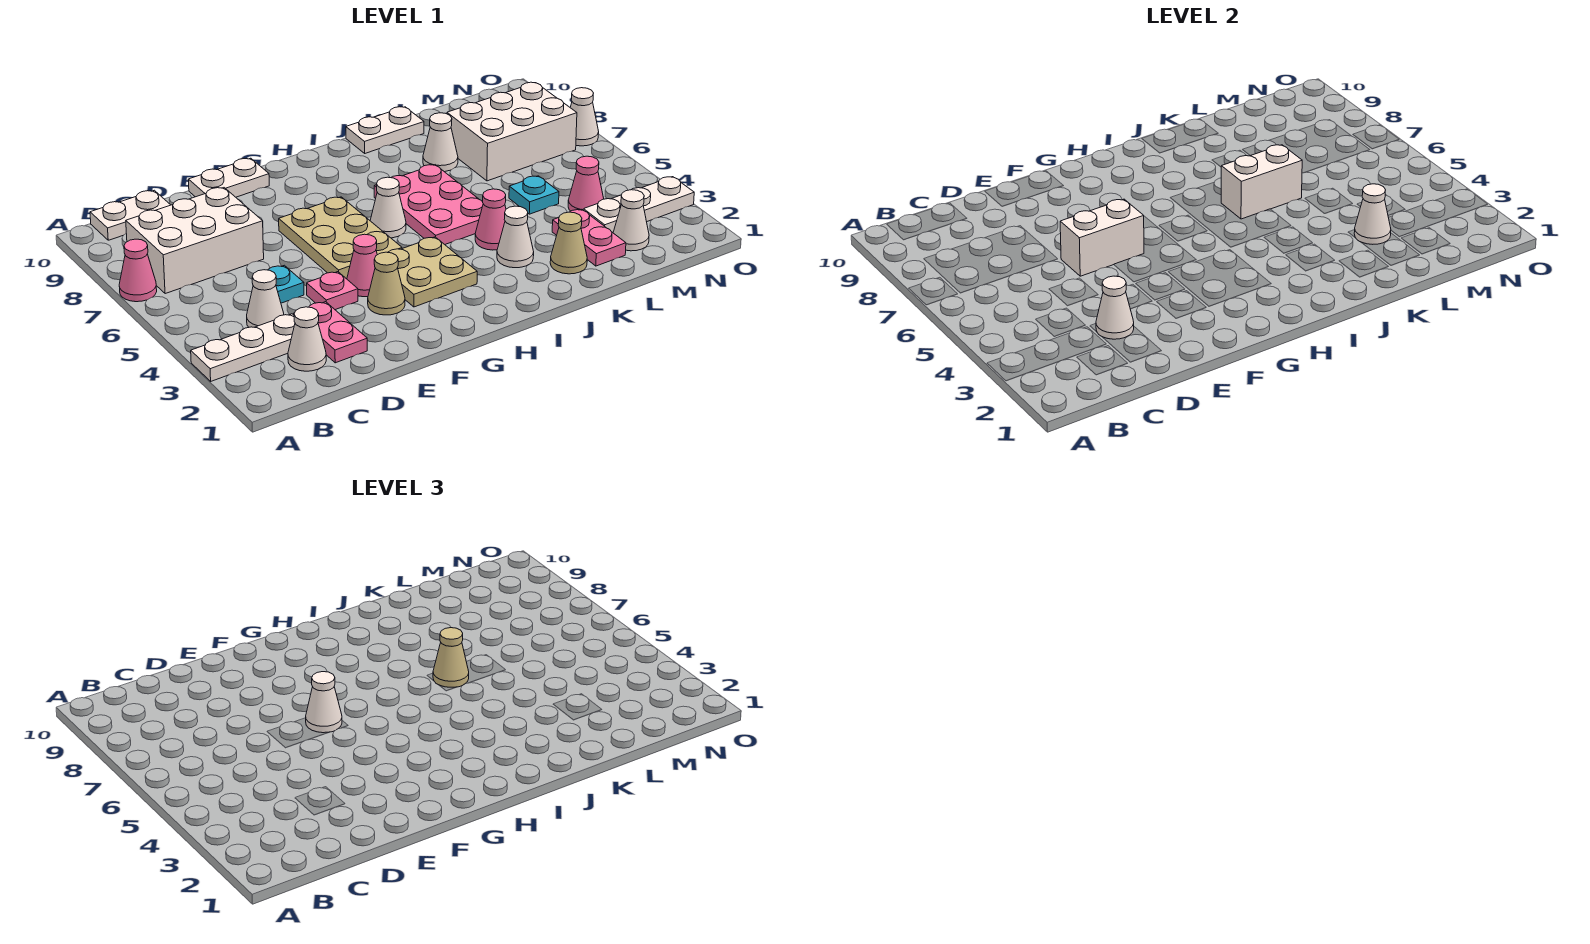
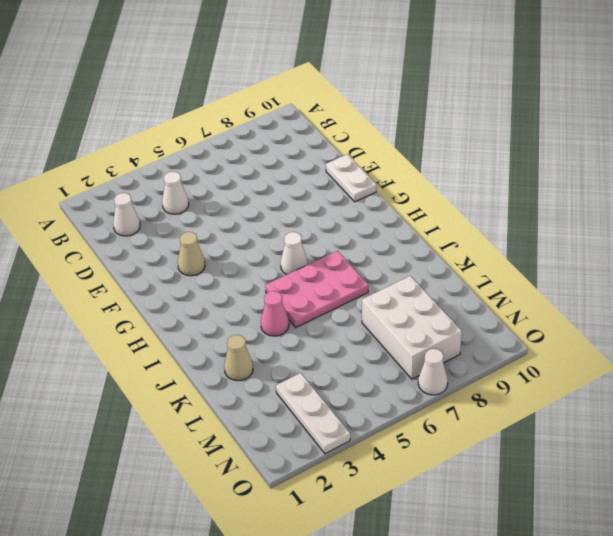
none -> white 1x3 plate [191,314,295,381]
none -> pink 1x1 cone [119,239,157,302]
none -> white 2x3 brick [126,188,264,294]
none -> white 1x2 plate [90,190,170,240]

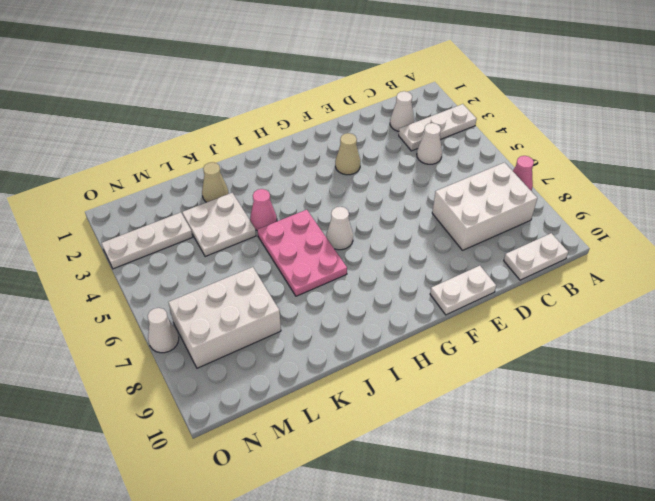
white 2x2 plate [182,193,256,257] -> pink 1x2 plate [552,209,626,266]
none -> pink 1x2 plate [309,302,367,363]
none -> cyan 1x1 plate [268,265,304,303]
none -> pink 1x1 plate [307,272,358,310]
none -> pink 1x1 cone [347,234,377,297]

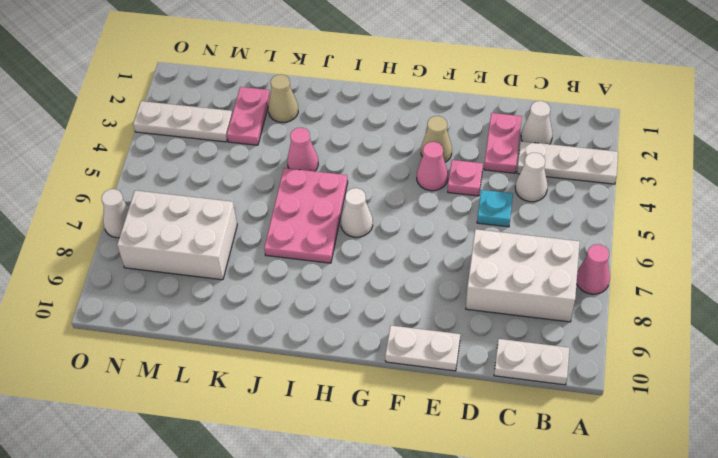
none -> tan 2x3 plate [279,197,402,279]
none -> tan 2x2 plate [388,237,477,307]
none -> white 1x1 cone [497,206,534,268]
none -> white 1x2 plate [346,107,424,153]

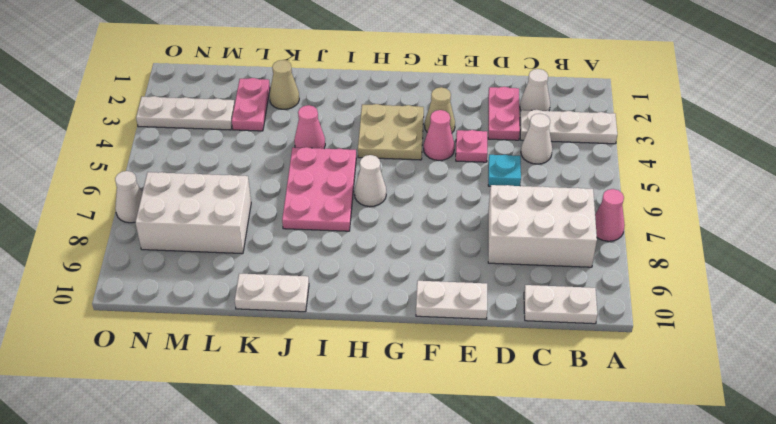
none -> tan 2x3 plate [279,197,402,279]
none -> white 1x1 cone [497,206,534,268]
none -> white 1x1 cone [423,113,458,172]
none -> cyan 1x1 plate [509,176,559,214]

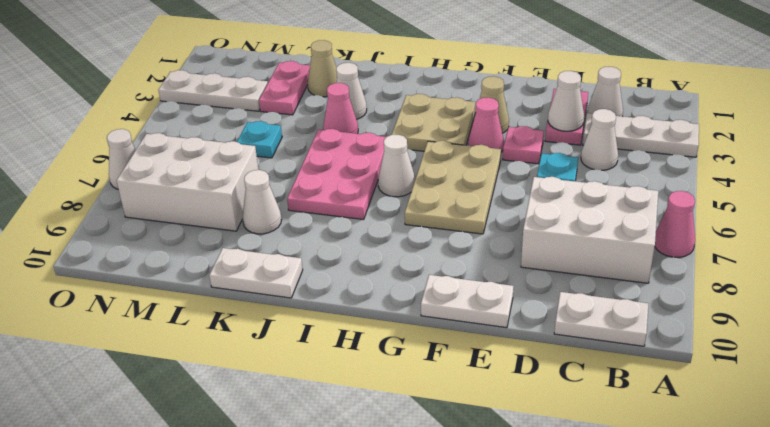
none -> white 1x1 cone [613,190,649,251]
none -> pink 1x1 cone [568,156,604,211]
none -> white 1x2 brick [1060,199,1144,276]
none -> white 1x2 brick [1221,145,1302,219]

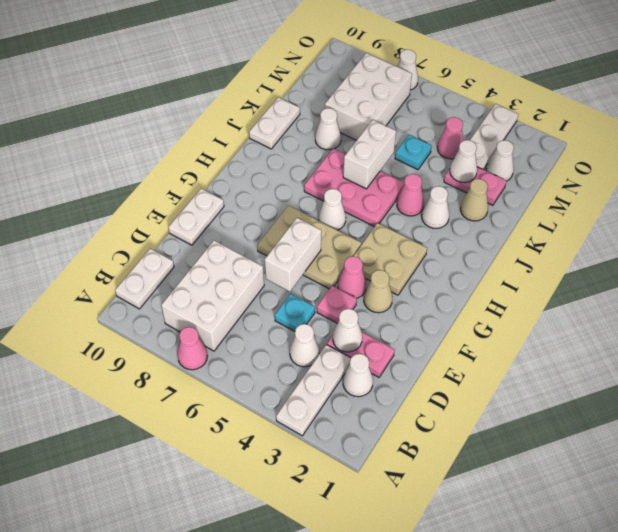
none -> white 1x1 cone [306,672,342,733]
none -> tan 1x1 cone [433,628,469,687]

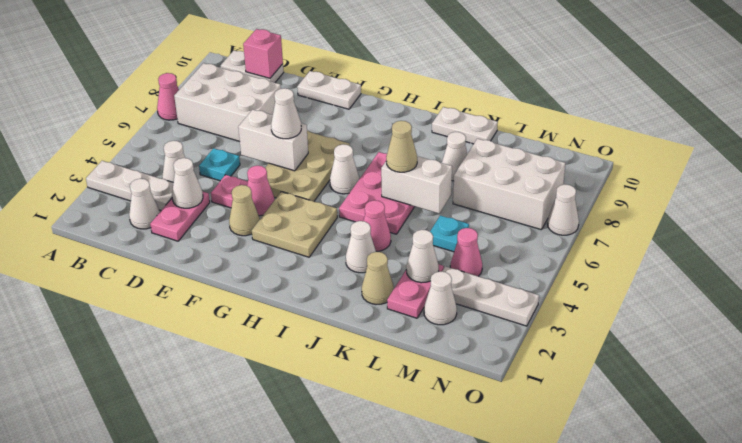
pink 1x1 brick [243,29,283,78] -> none

